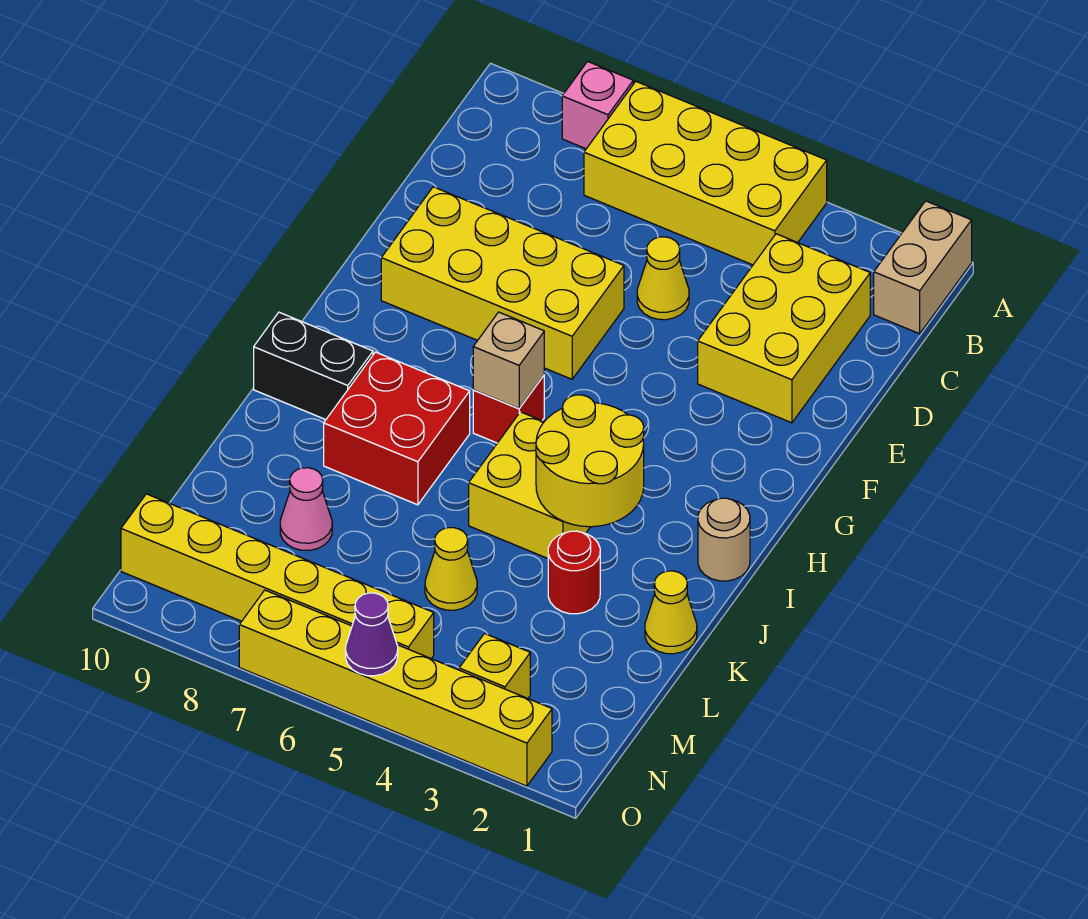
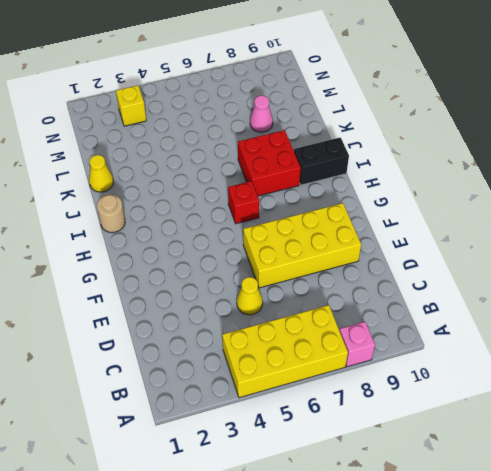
none -> tan 1x2 brick [874,201,972,334]
none -> yellow 2x3 brick [698,234,870,423]
none -> yellow 2x2 brick [469,412,590,558]

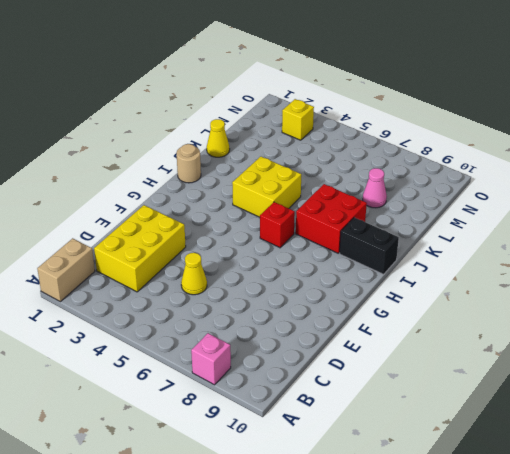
none -> yellow 2x4 brick [584,82,827,265]
none -> yellow 2x4 brick [381,187,624,379]
none -> red 1x1 round brick [548,531,600,614]

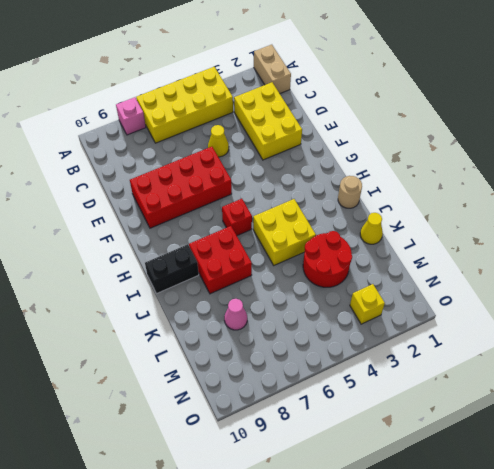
red 2x4 brick [130,147,232,228] -> yellow 2x4 brick [381,187,624,379]
red 2x2 round brick [303,231,352,287] -> red 1x1 round brick [548,531,600,614]
none -> yellow 1x1 cone [425,528,477,610]
none -> yellow 1x6 brick [121,494,434,659]
none -> yellow 1x6 brick [239,590,552,786]

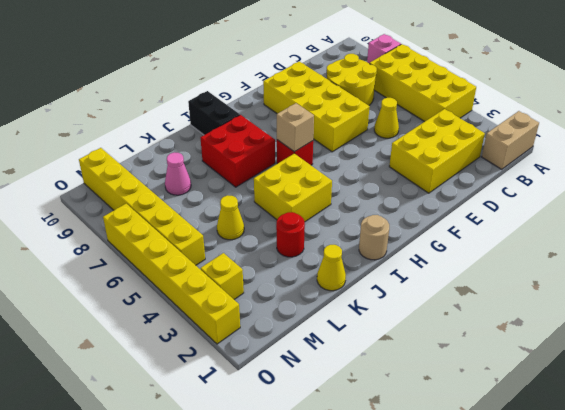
yellow 2x2 round brick [327,54,377,105] -> yellow 2x2 round brick moved to [536,395,644,527]
none -> purple 1x1 cone [346,593,398,676]

